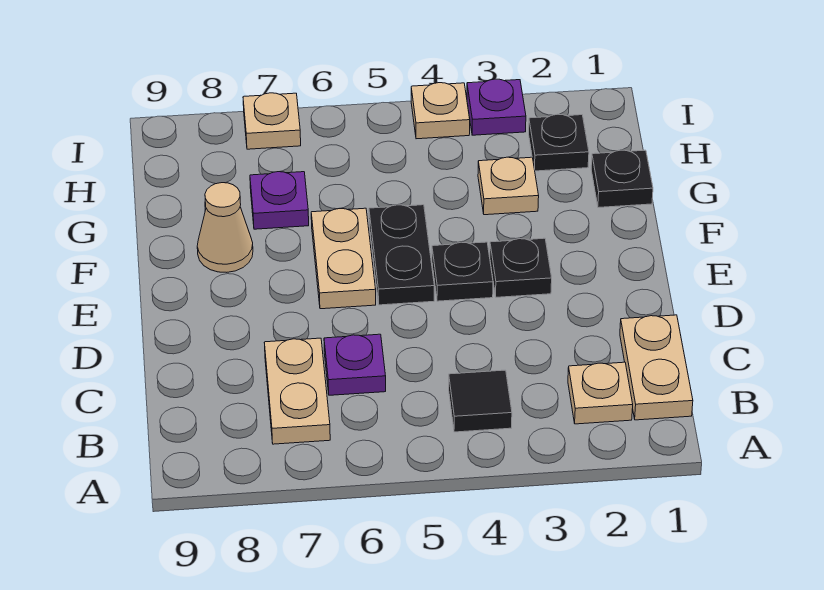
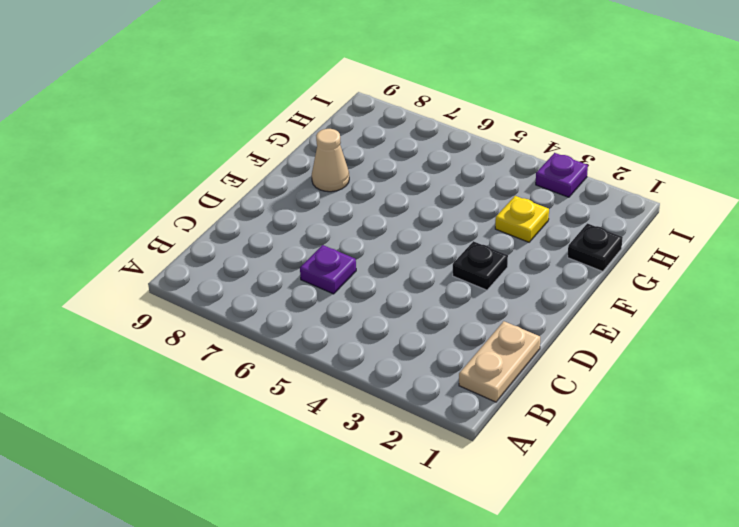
yellow 1x1 plate [495,196,549,242] -> tan 1x1 plate [478,157,539,215]
none -> tan 1x1 plate [568,362,633,424]
none -> black 1x1 tile [449,370,512,432]
none -> tan 1x2 plate [264,338,330,444]

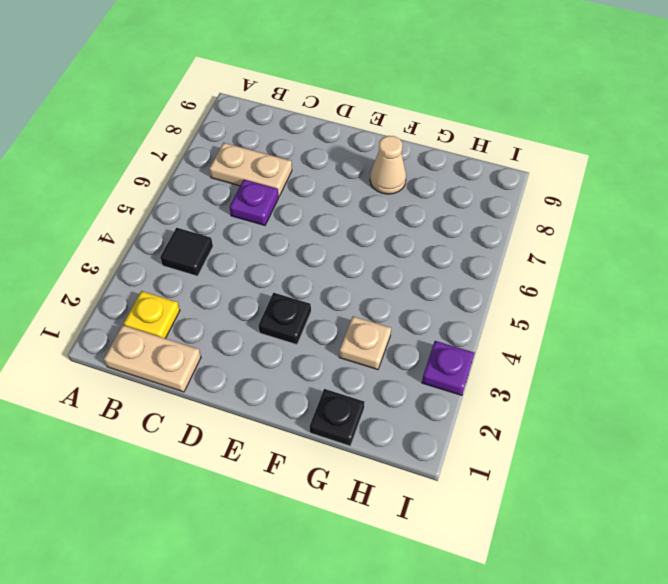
yellow 1x1 plate [124,291,180,338] -> tan 1x1 plate [568,362,633,424]
none -> black 1x1 plate [432,242,493,301]
none -> black 1x2 plate [369,205,434,305]
none -> tan 1x2 plate [311,208,376,309]

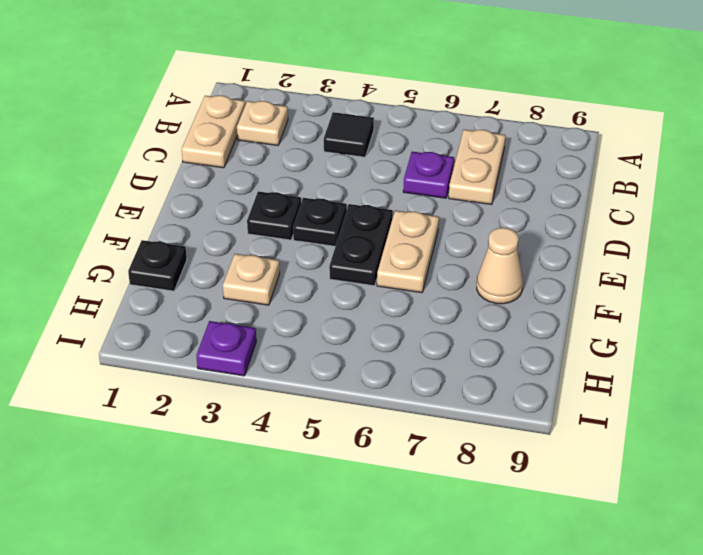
none -> purple 1x1 plate [250,172,309,229]
none -> black 1x1 plate [529,114,589,171]
none -> tan 1x1 plate [411,83,470,139]

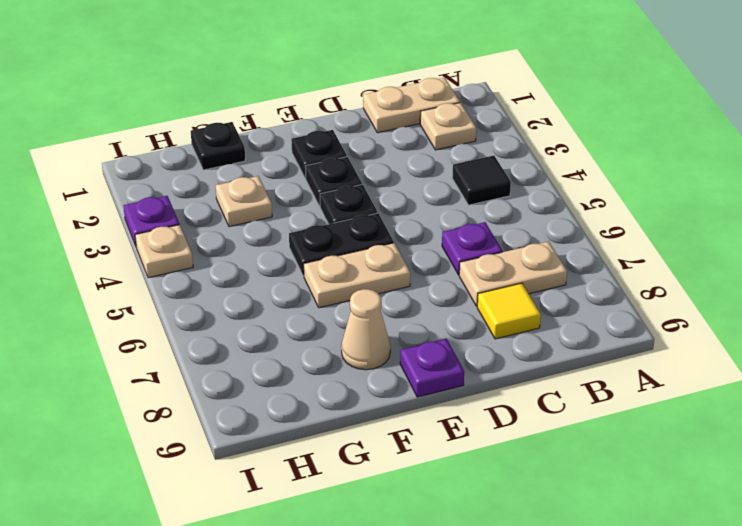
yellow 1x1 tile [477,283,541,339] -> none
black 1x1 plate [291,130,347,178] -> black 1x1 plate moved to [529,114,589,171]
purple 1x1 plate [400,339,464,397] -> purple 1x1 plate moved to [250,172,309,229]
none -> tan 1x1 plate [243,93,301,149]

